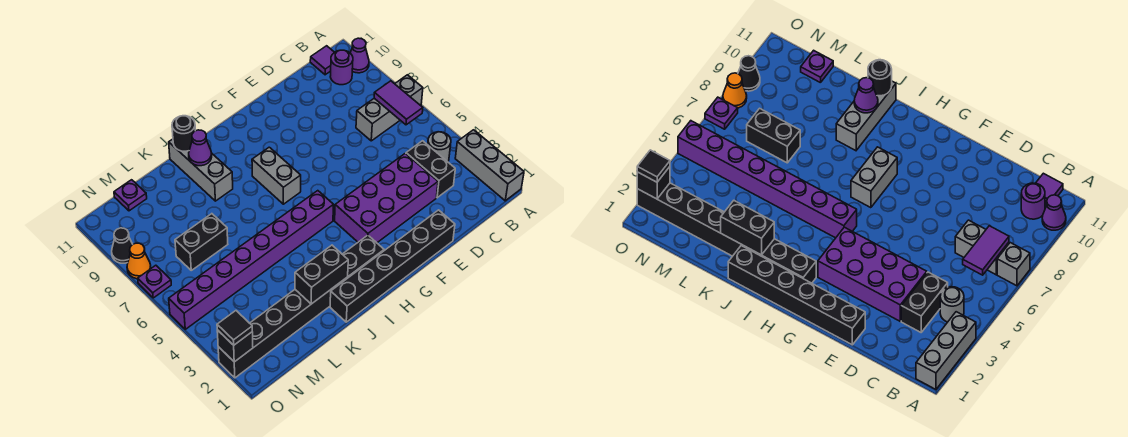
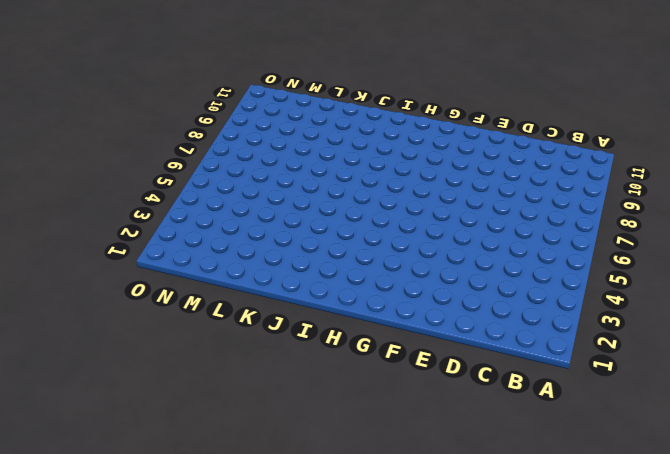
none -> grey 1x3 brick [455,130,524,201]
none -> grey 1x1 brick [395,75,423,106]
none -> purple 1x1 cone [350,38,369,73]

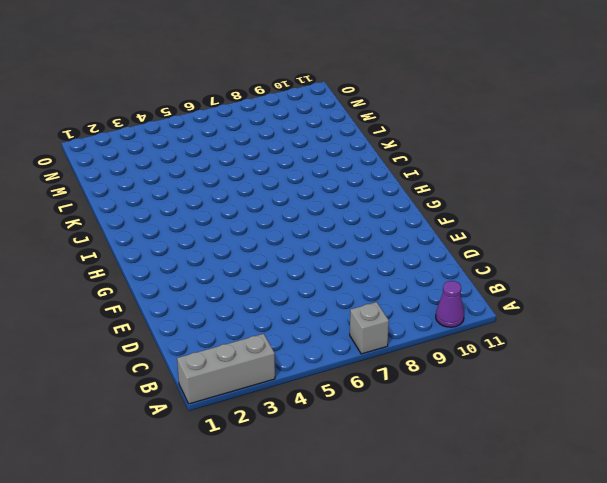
none -> grey 1x1 round brick [427,132,451,162]
none -> grey 1x2 brick [356,98,400,141]
none -> purple 1x1 round brick [330,50,353,85]

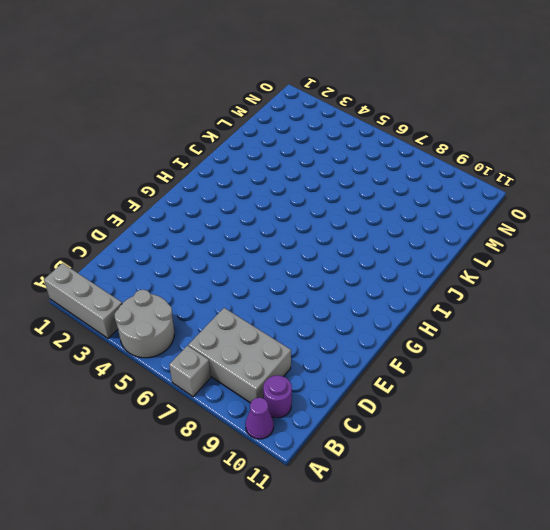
grey 2x2 round brick [114,290,174,358] -> grey 1x1 round brick [427,132,451,162]
grey 2x3 brick [188,308,291,403] -> grey 1x2 brick [356,98,400,141]
none -> purple 1x1 tile [310,46,334,75]
none -> black 1x2 brick [406,141,455,198]
none -> purple 2x4 brick [335,153,438,243]

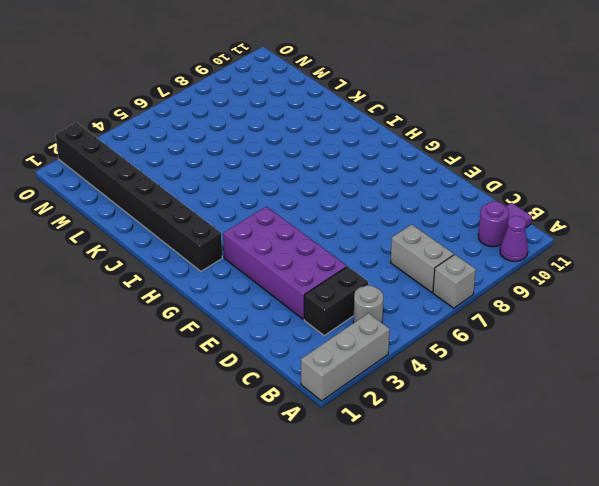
none -> black 1x6 brick [330,210,455,322]
none -> purple 1x8 brick [169,191,334,329]
none -> grey 1x2 brick [252,147,301,204]

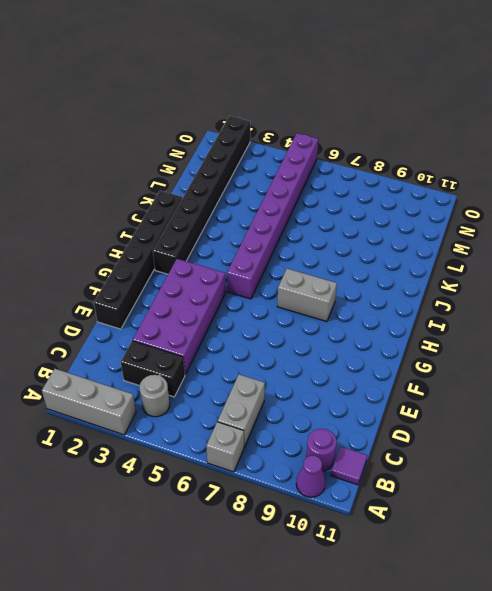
none -> grey 1x3 brick [169,139,233,201]
none -> black 1x2 brick [175,214,228,270]
none -> purple 1x1 plate [114,180,147,211]

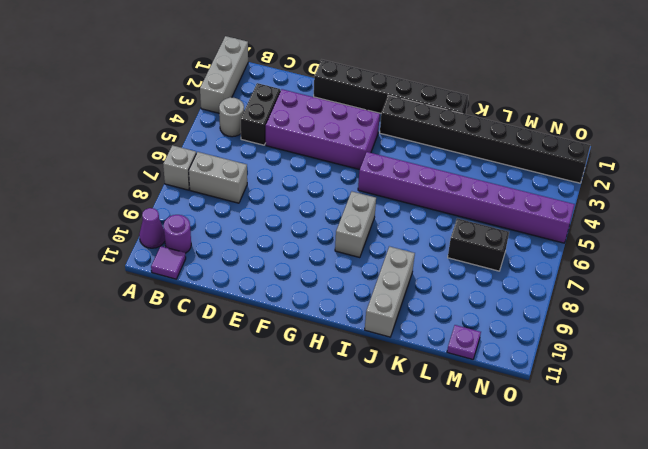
none -> purple 1x1 plate [138,265,171,298]
none -> orange 1x1 cone [127,243,151,279]
none -> black 1x1 cone [112,228,133,263]

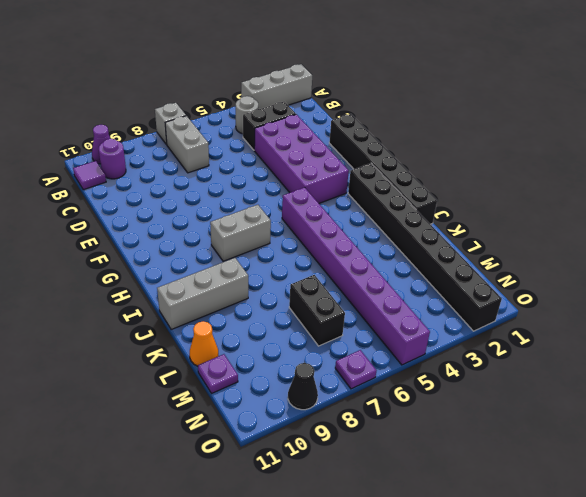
orange 1x1 cone [190,321,218,366] -> orange 1x1 cone moved to [127,243,151,279]
none -> purple 1x2 tile [374,81,423,125]
none -> black 1x2 brick [295,245,348,304]
none -> purple 1x1 cone [189,130,212,166]

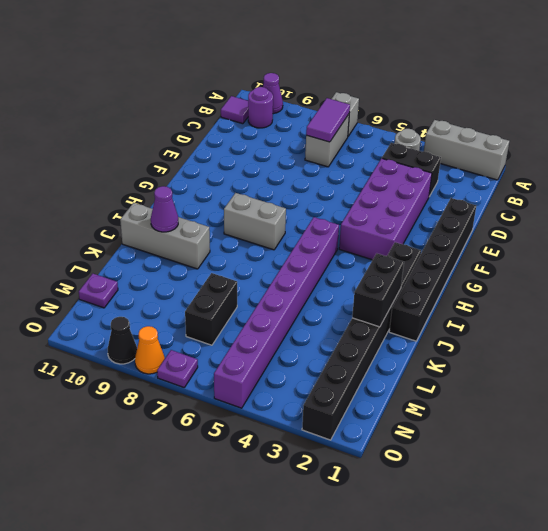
purple 1x2 tile [306,98,350,142] -> purple 1x2 tile turned to [374,81,423,125]
none -> black 1x1 round brick [172,116,195,151]
none -> black 1x1 brick [217,330,253,362]
none -> black 1x1 tile [217,311,252,345]

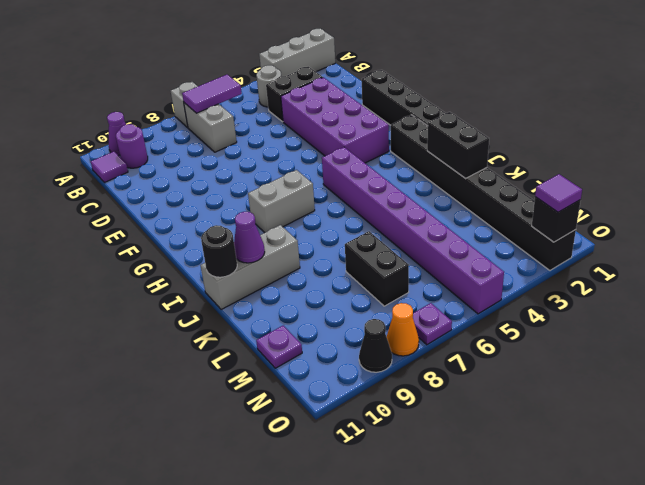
purple 1x1 tile [535,174,582,212] -> black 1x1 tile [217,311,252,345]

